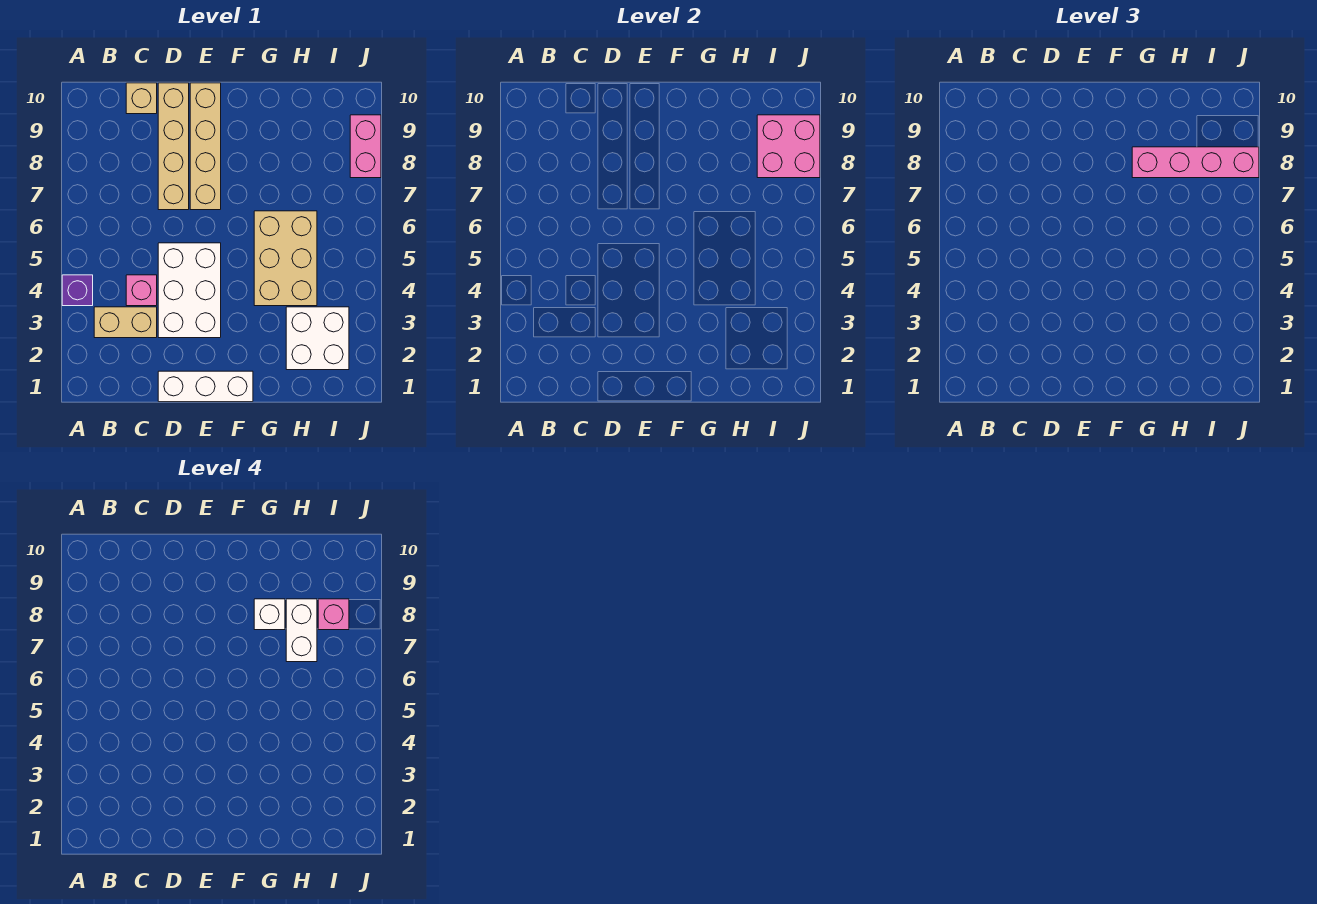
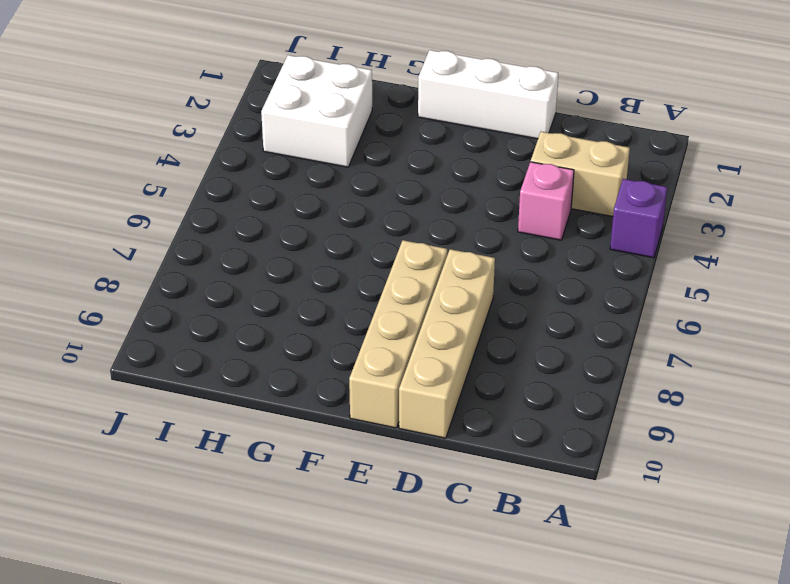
none -> tan 1x1 brick [126,83,157,114]
none -> white 2x3 brick [158,243,221,338]
none -> tan 2x3 brick [254,211,317,306]

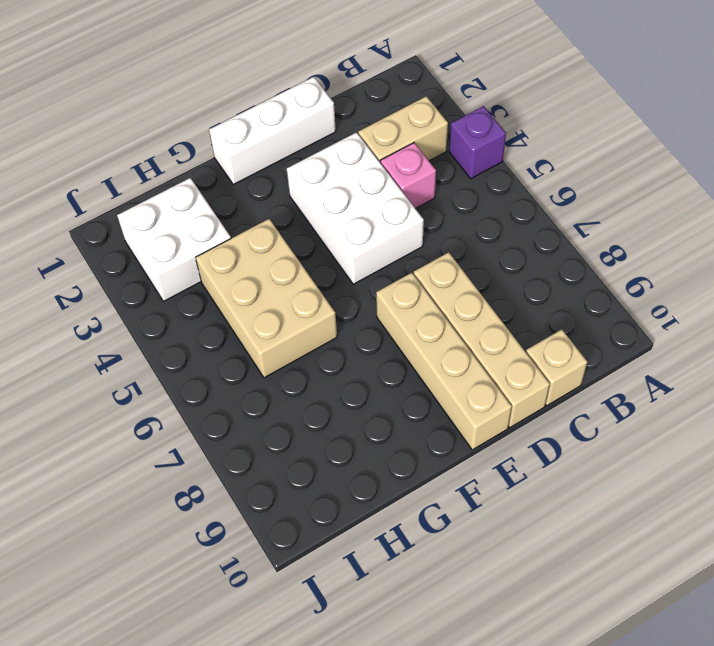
none -> pink 1x2 brick [350,115,381,178]
none -> pink 2x2 brick [757,115,820,178]
none -> pink 1x4 brick [1132,147,1259,178]

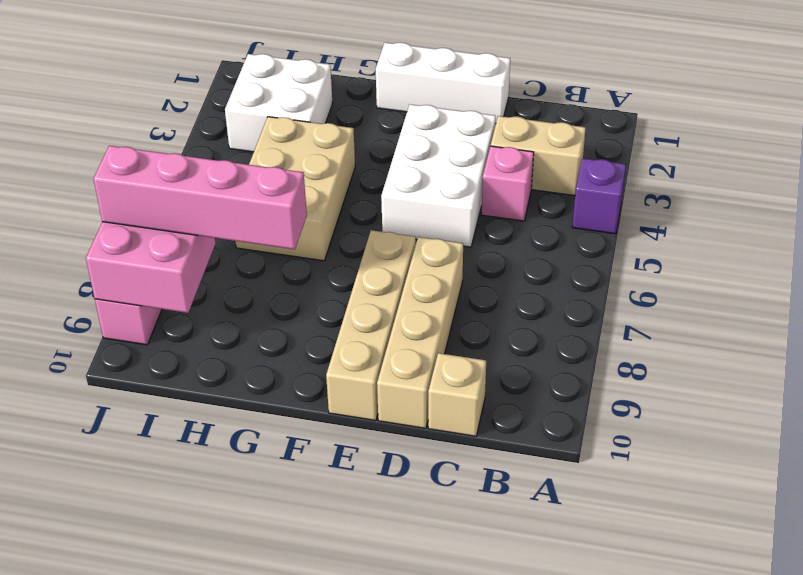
none -> white 1x1 brick [254,599,285,630]
none -> white 1x2 brick [286,599,317,662]
none -> pink 1x1 brick [318,599,349,630]

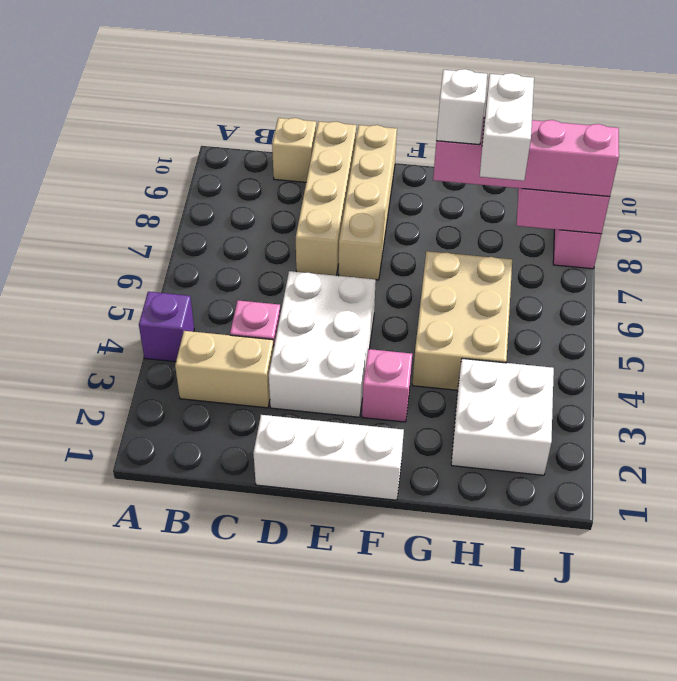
pink 1x1 brick [362,349,412,422] -> pink 1x1 brick moved to [318,599,349,630]

